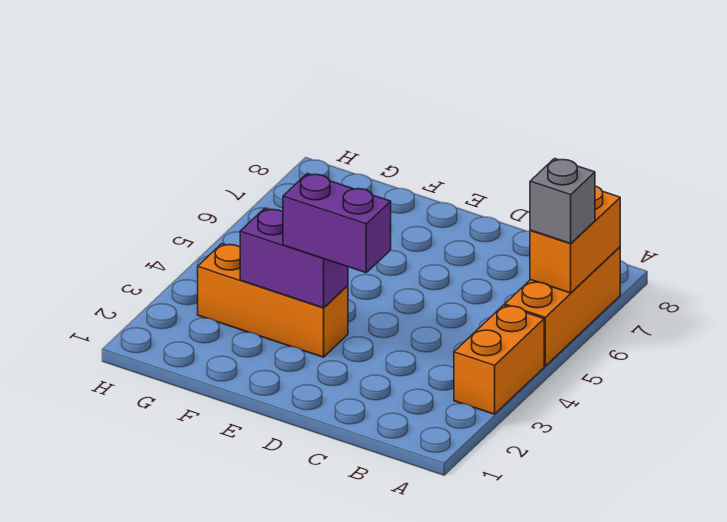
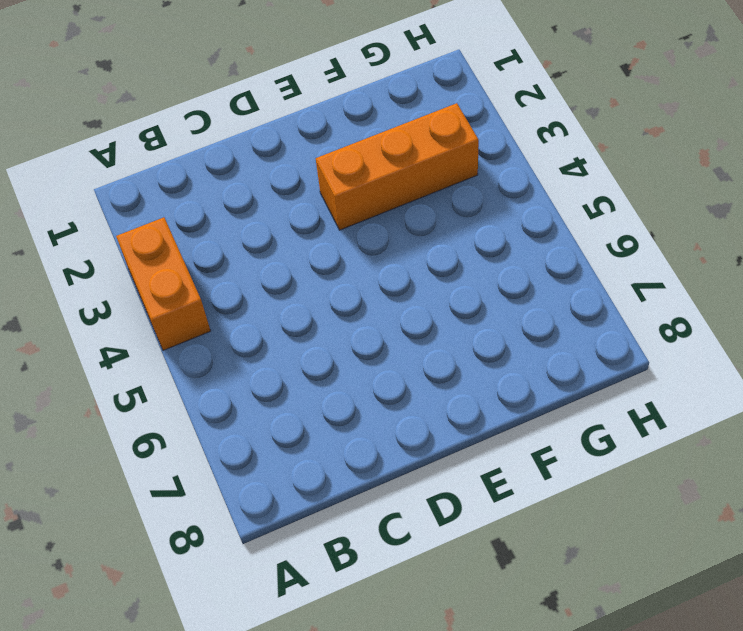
none -> orange 1x3 brick [505,247,620,366]
none -> orange 1x2 brick [530,186,620,293]

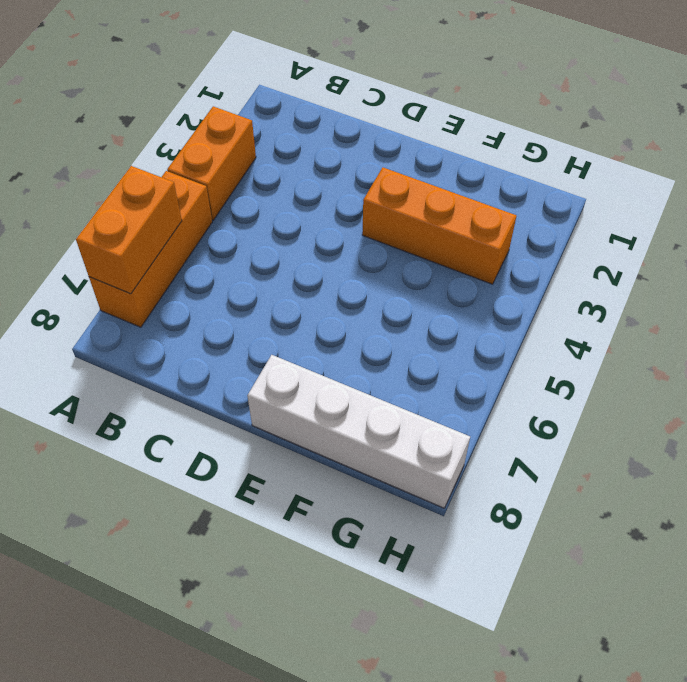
white 1x4 brick [247,355,470,508] -> none
none -> purple 1x2 brick [240,209,348,308]
none -> grey 1x1 brick [530,159,595,243]

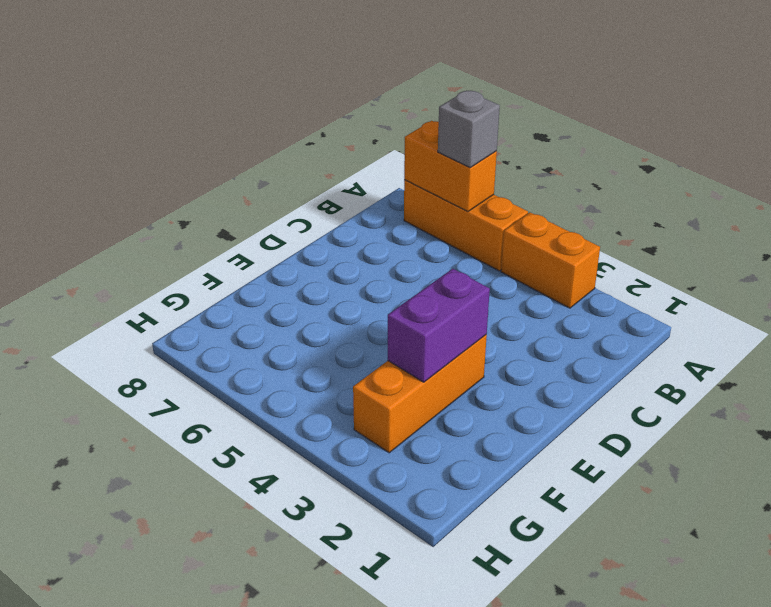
none -> purple 1x2 brick [283,173,391,273]

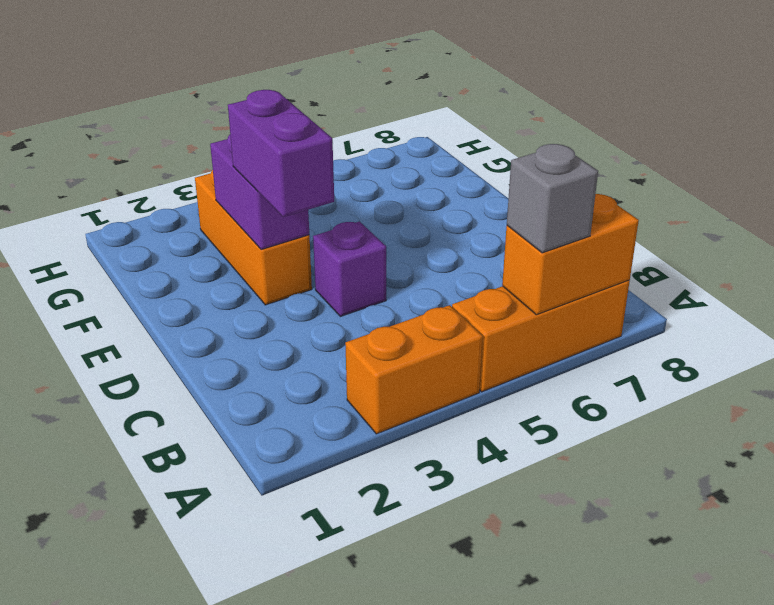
purple 1x1 brick [313,222,386,317] -> none

